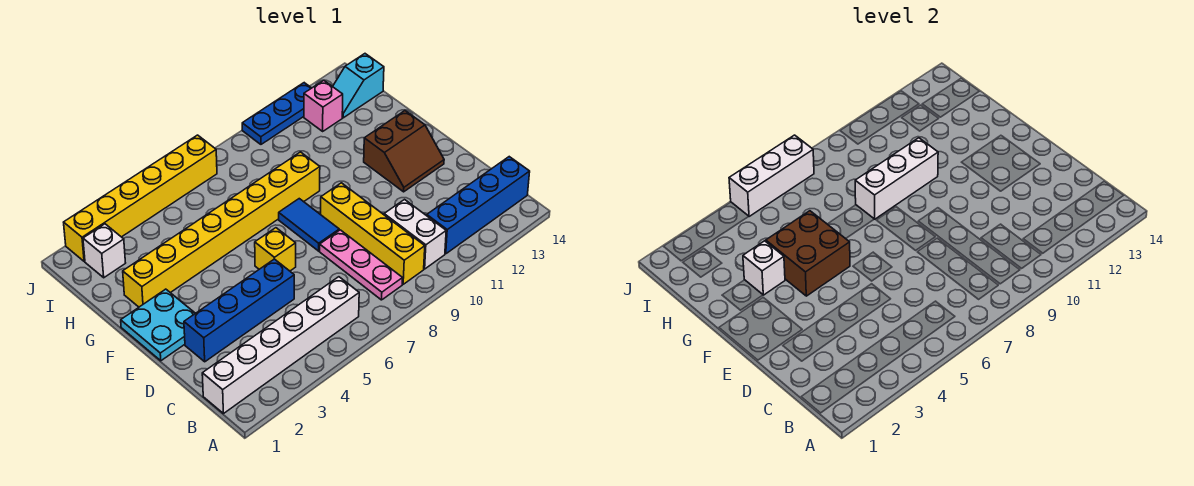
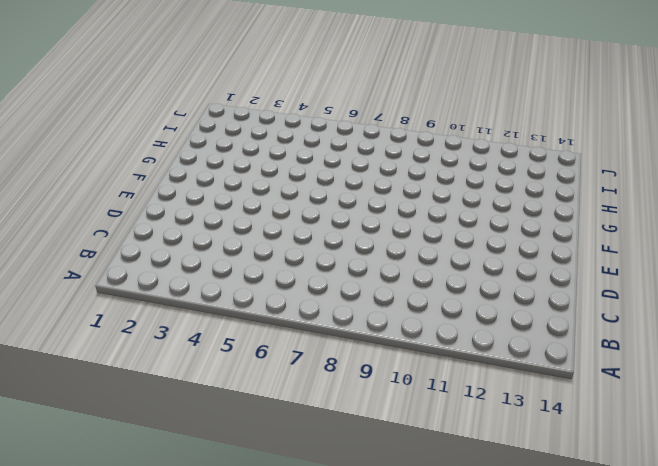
none -> white 1x6 brick [202,277,359,414]
none -> pink 1x3 plate [320,230,402,300]
none -> yellow 1x4 brick [321,183,425,284]

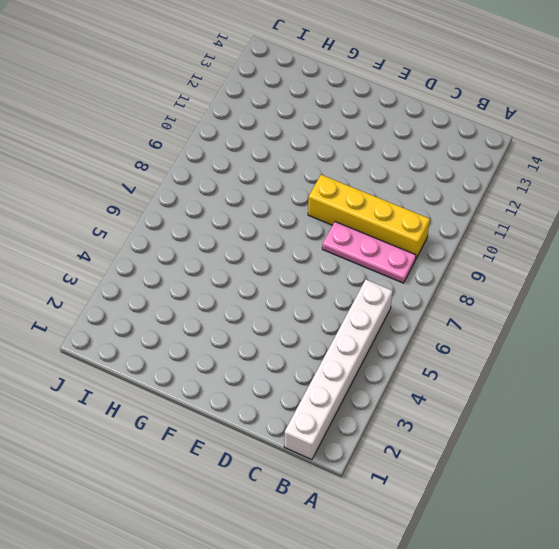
none -> white 1x2 brick [384,200,446,269]
none -> blue 1x4 brick [427,157,530,254]
none -> blue 1x4 brick [184,259,294,362]

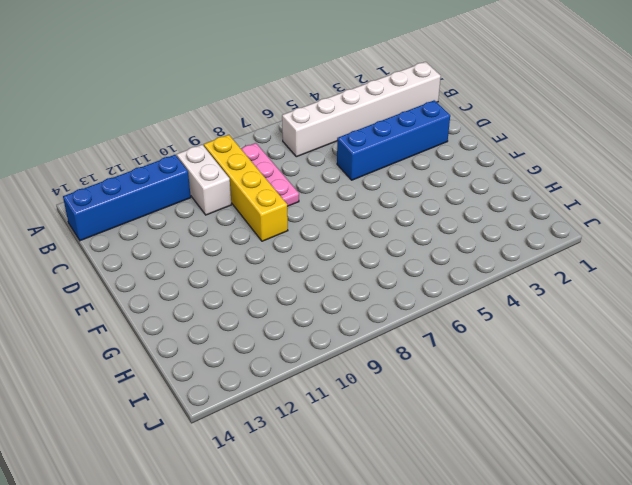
none -> cyan 2x2 plate [121,289,195,361]
none -> yellow 1x1 brick [255,228,296,271]
none -> blue 1x2 tile [279,199,339,251]

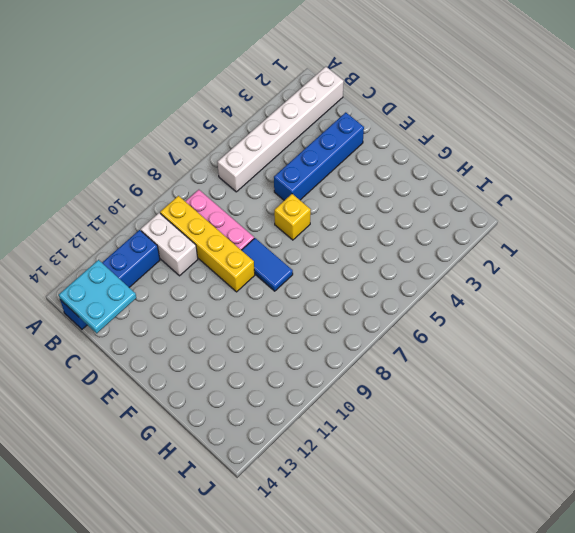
cyan 2x2 plate [59,260,136,333] -> cyan 2x2 plate moved to [121,289,195,361]
none -> brown 2x2 slope [364,111,444,192]
none -> yellow 1x8 brick [123,152,320,307]
none -> white 1x1 brick [83,224,125,278]

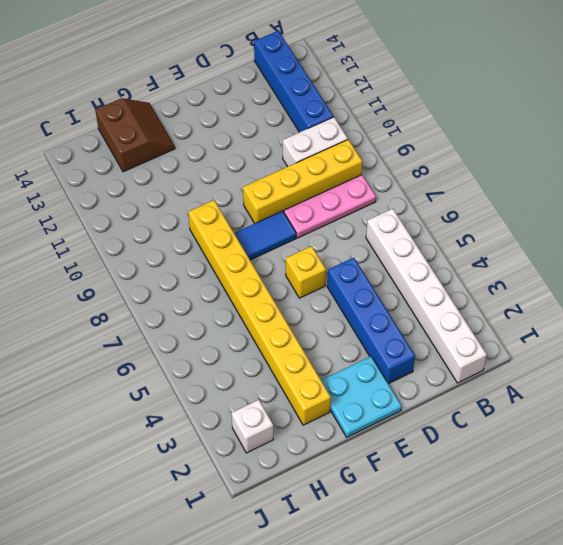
brown 2x2 slope [95,98,175,172] -> brown 2x2 slope moved to [364,111,444,192]
none -> pink 1x1 brick [304,80,343,131]
none -> cyan 1x2 slope [333,54,384,118]
none -> yellow 1x6 brick [64,135,217,261]

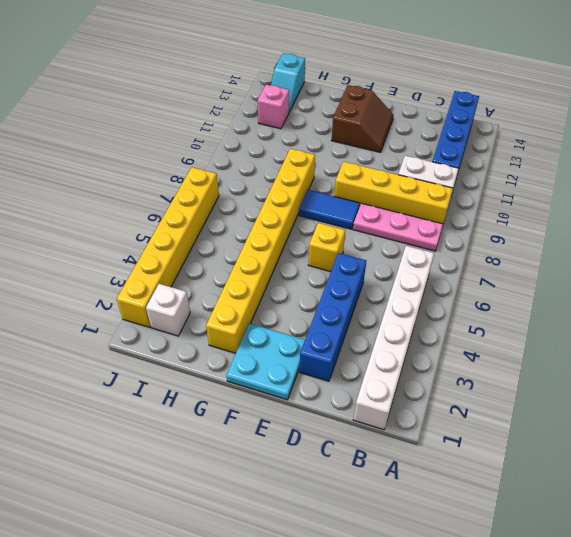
none -> blue 1x3 plate [242,83,311,144]
none -> brown 2x2 brick [766,211,850,296]
none -> white 1x1 brick [743,241,785,295]

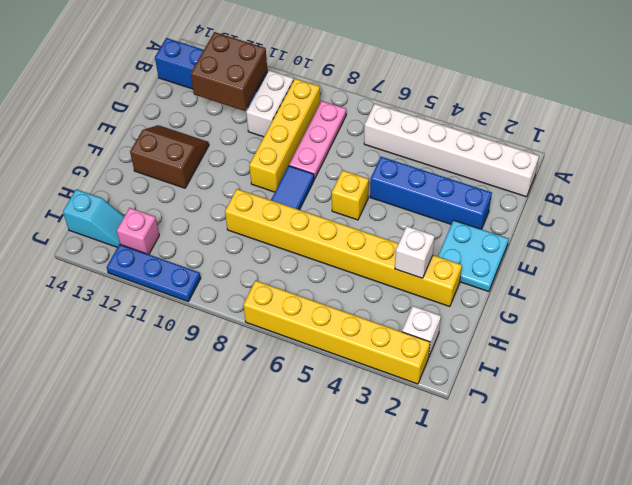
brown 2x2 brick [191,32,267,111] -> brown 2x2 brick moved to [766,211,850,296]
none -> white 1x3 brick [855,138,938,219]
none -> white 1x3 brick [729,135,814,217]

